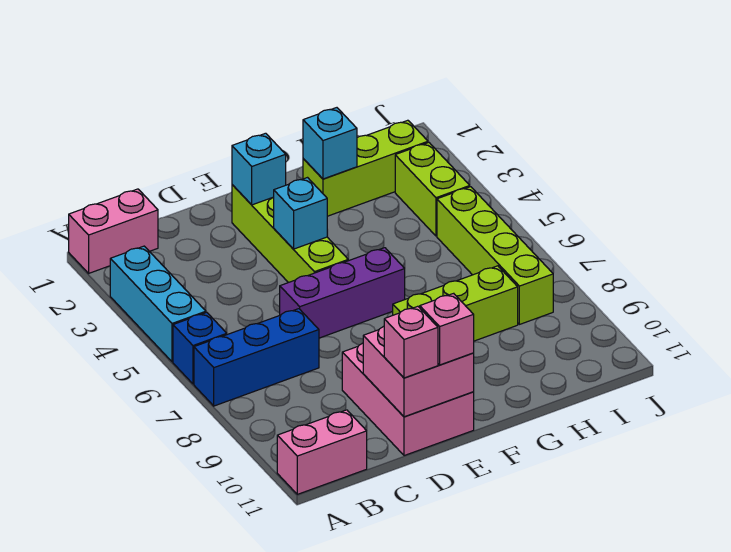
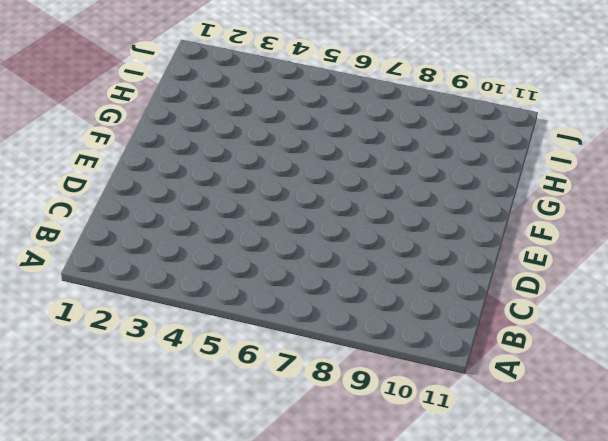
none -> pink 1x2 brick [69,189,158,273]
none -> cyan 1x3 brick [110,246,206,362]
none -> blue 1x1 brick [173,312,227,384]

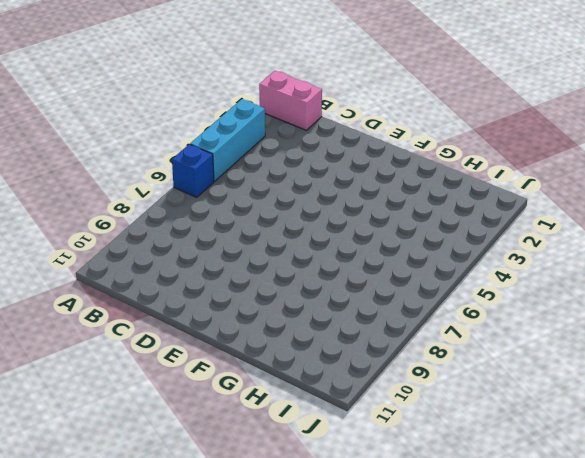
none -> blue 1x3 brick [194,309,319,406]
none -> pink 1x2 brick [277,410,367,494]
none -> purple 1x3 brick [280,248,405,338]

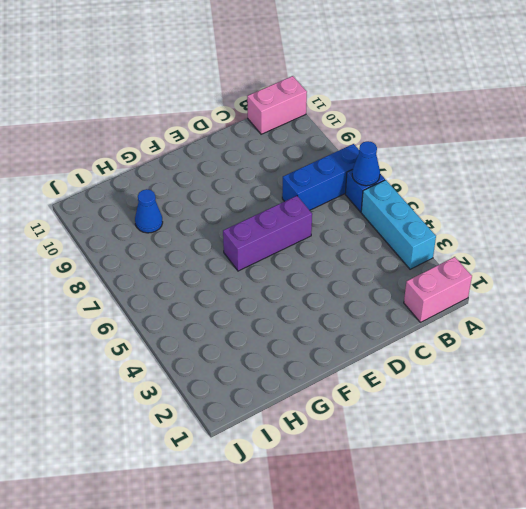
blue 1x1 cone [352,141,380,186] -> none
blue 1x1 cone [135,189,163,233] -> none
none -> pink 2x3 brick [342,343,474,456]
none -> lime 1x4 brick [232,185,348,283]
none -> lime 1x3 brick [392,266,518,341]

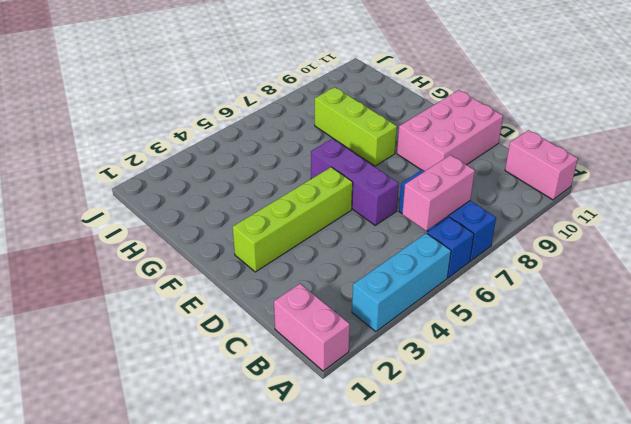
pink 1x2 brick [402,155,475,231] -> none
none -> lime 1x3 brick [303,120,428,216]
none -> lime 1x2 brick [395,143,470,236]
none -> lime 1x4 brick [437,187,553,324]

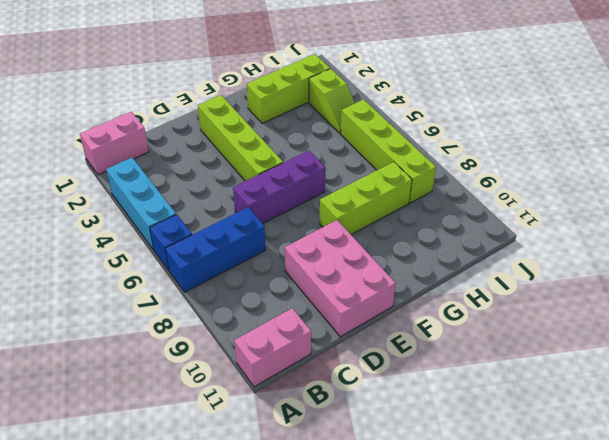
lime 1x2 slope [309,69,355,134] -> lime 1x2 brick [395,143,470,236]
none -> pink 2x2 brick [363,326,474,417]
none -> cyan 1x1 brick [232,133,286,205]
none -> cyan 1x1 brick [274,178,327,249]

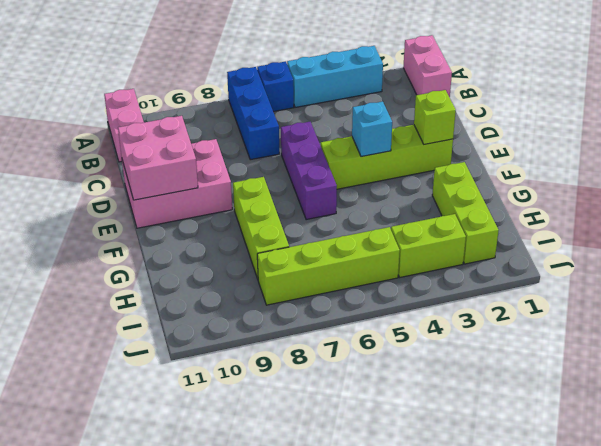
lime 1x1 brick [414,90,456,144] -> cyan 1x1 brick [232,133,286,205]
none -> cyan 1x1 brick [303,108,357,179]
none -> pink 1x1 brick [384,306,438,378]
none -> pink 1x1 brick [420,293,474,365]

